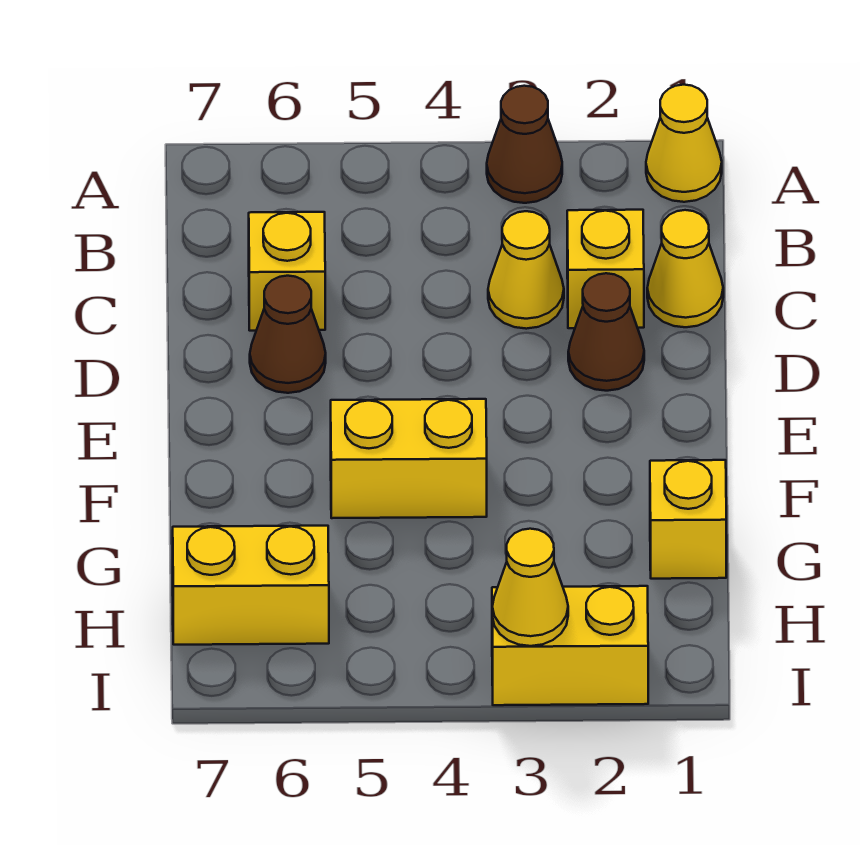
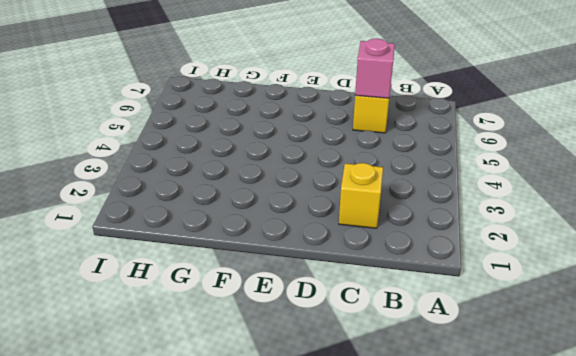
pink 1x1 brick [355,39,395,98] -> none
none -> yellow 1x1 cone [646,85,722,202]
none -> brown 1x1 cone [487,86,562,203]
none -> yellow 1x1 cone [647,210,723,327]

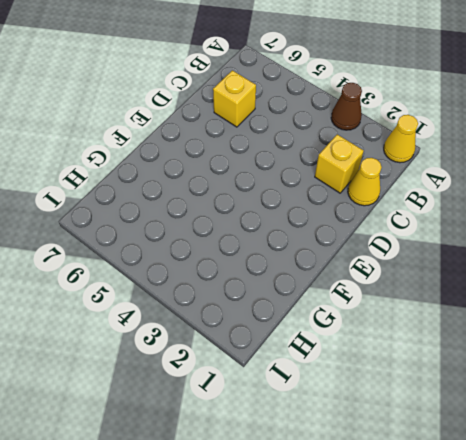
none -> yellow 1x1 cone [488,211,564,329]
none -> brown 1x1 cone [568,273,644,391]
none -> brown 1x1 cone [250,276,326,393]

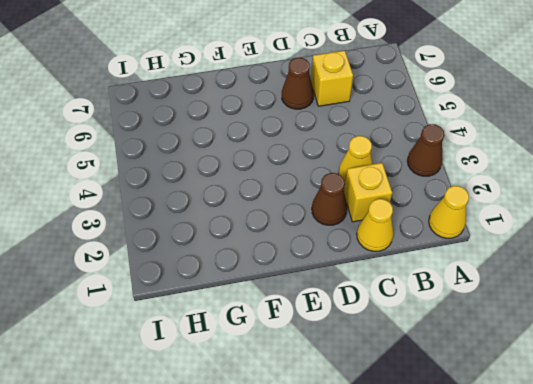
none -> yellow 1x2 brick [331,399,487,518]
none -> yellow 1x1 brick [650,460,726,579]
none -> yellow 1x2 brick [173,526,329,645]

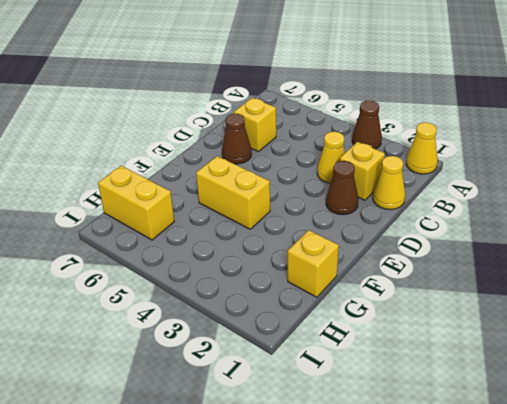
none -> yellow 1x2 brick [492,586,648,705]
none -> yellow 1x1 cone [492,529,568,646]

